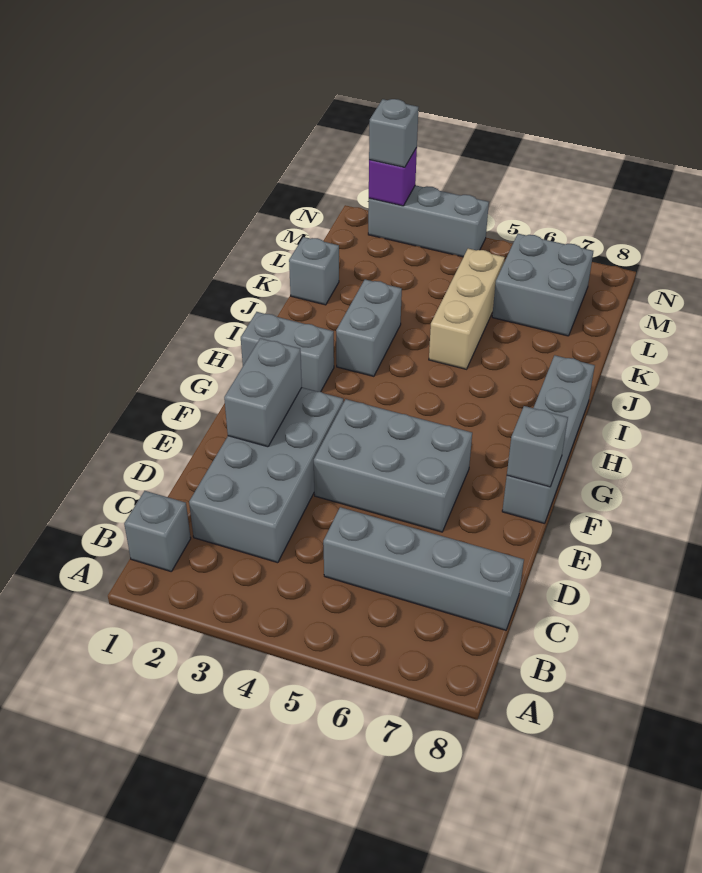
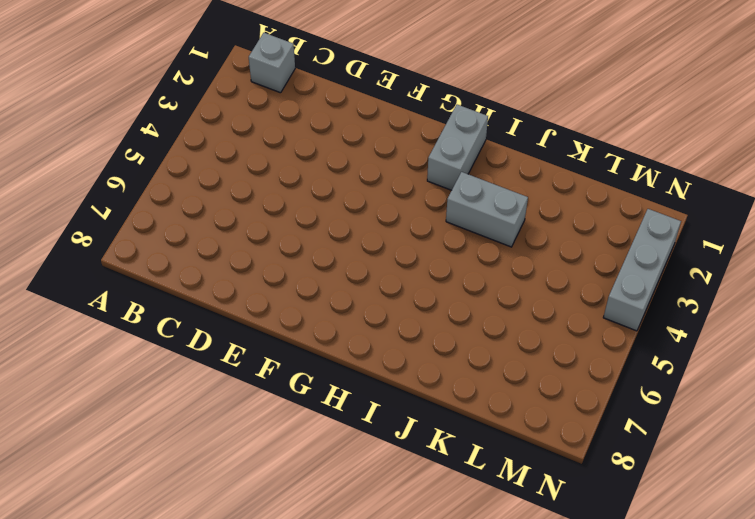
none -> grey 2x4 brick [189,388,344,563]
none -> grey 1x4 brick [323,507,524,630]
none -> grey 2x3 brick [314,399,472,532]

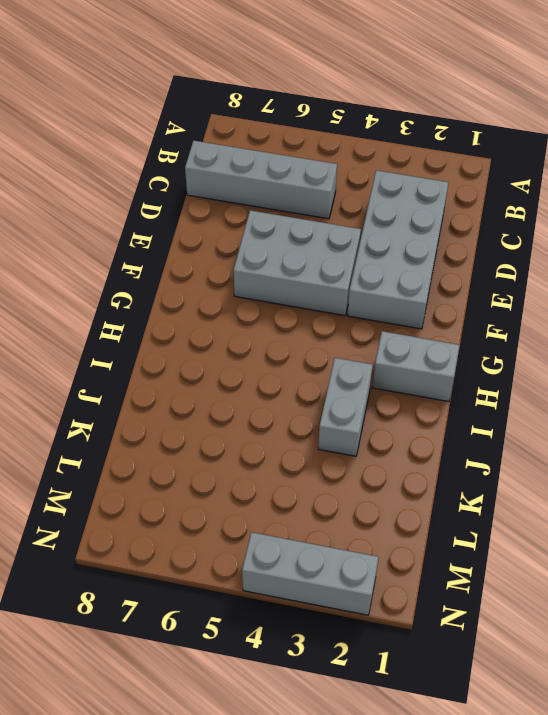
none -> grey 1x1 brick [124,491,191,571]
none -> grey 1x4 brick [502,355,595,523]
none -> tan 1x3 brick [429,249,505,369]

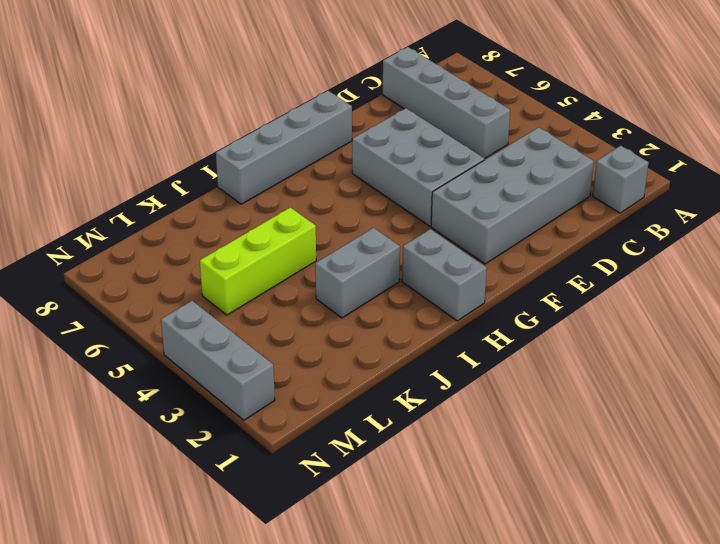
lime 1x3 brick [200,207,316,315] -> tan 1x3 brick [429,249,505,369]
none -> grey 1x1 brick [289,237,339,305]
none -> grey 2x2 brick [492,234,593,336]
none -> grey 1x2 brick [224,338,302,447]

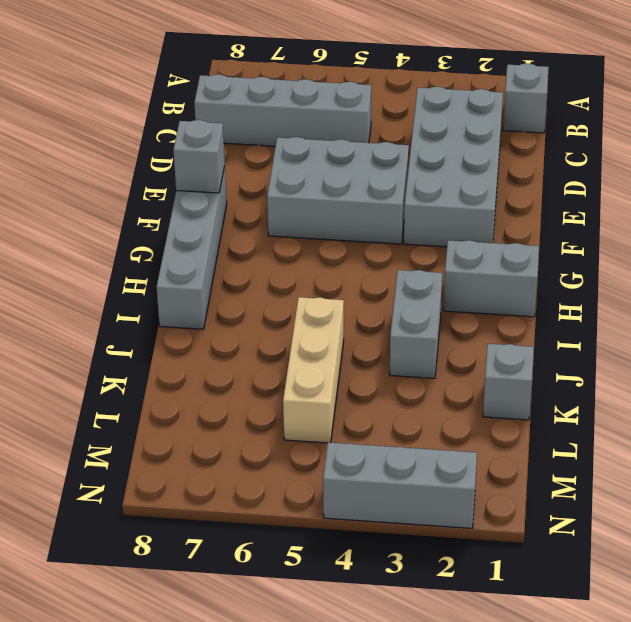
none -> grey 2x2 brick [492,234,593,336]
none -> grey 1x2 brick [224,338,302,447]
none -> purple 1x1 brick [369,147,417,206]

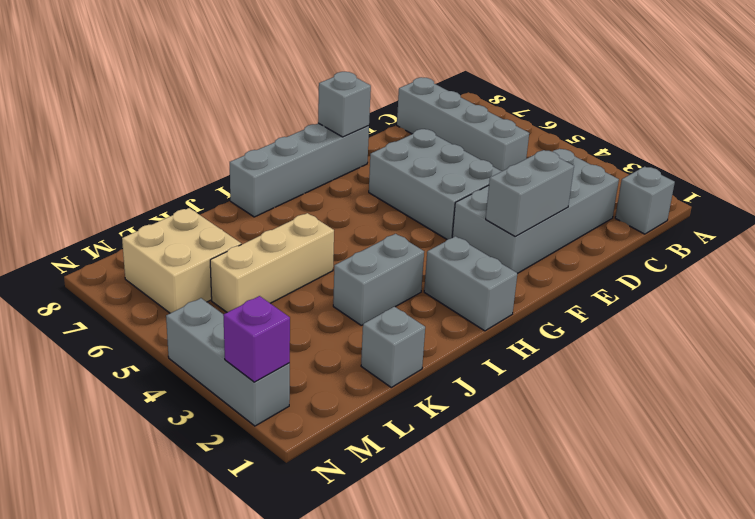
tan 2x2 brick [122,208,241,313] -> grey 2x2 brick [492,234,593,336]
none -> grey 1x1 brick [369,99,418,167]

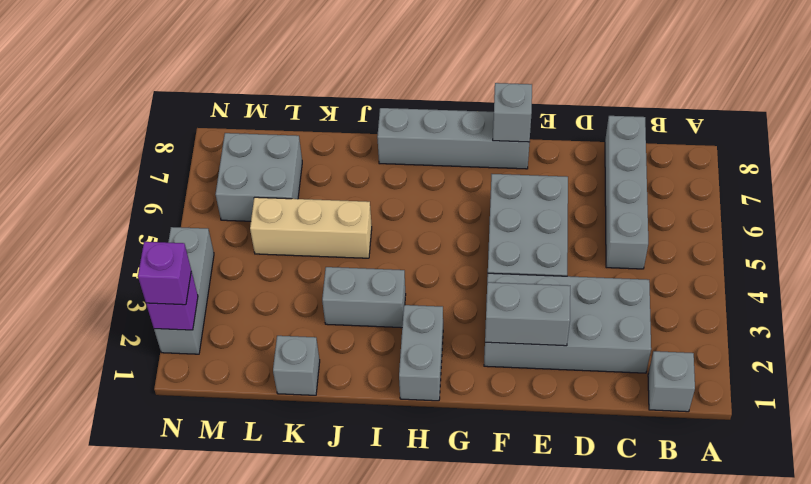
purple 1x1 brick [138,242,191,305] -> grey 1x1 brick [369,99,418,167]

